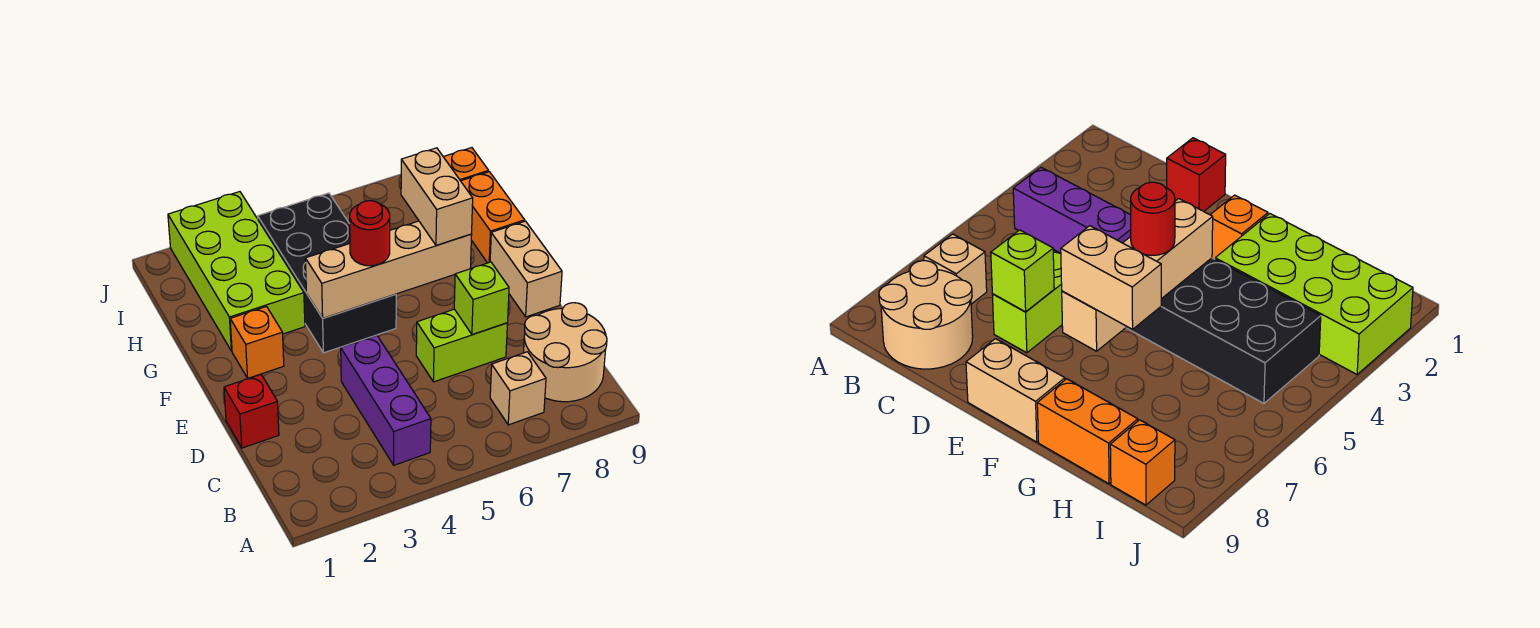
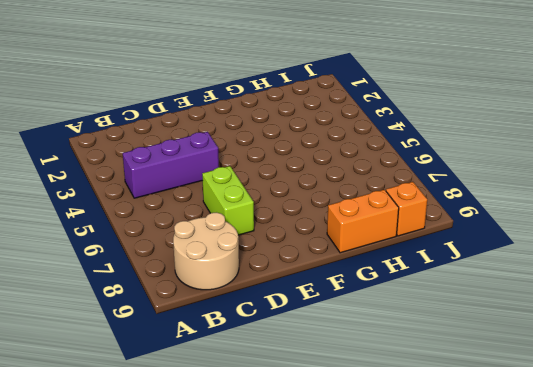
none -> tan 1x1 brick [490,352,546,425]
none -> red 1x1 brick [224,374,279,448]
none -> tan 1x2 brick [490,221,562,317]

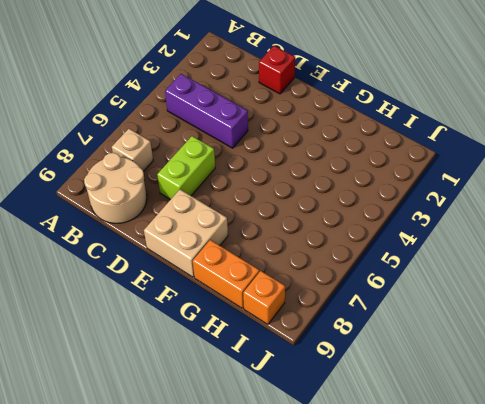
tan 2x2 brick [144,190,228,277] -> tan 1x2 brick [490,221,562,317]
none -> orange 1x1 brick [230,307,284,378]
none -> black 2x4 brick [258,193,396,353]
none -> lime 2x4 brick [168,192,305,351]

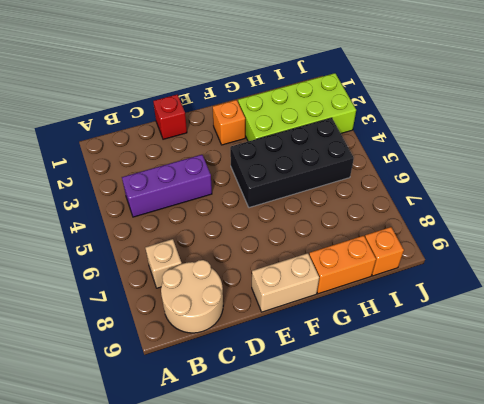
none -> lime 1x2 brick [416,309,507,382]
none -> lime 1x1 brick [454,262,509,335]
none -> tan 1x4 brick [305,221,472,318]

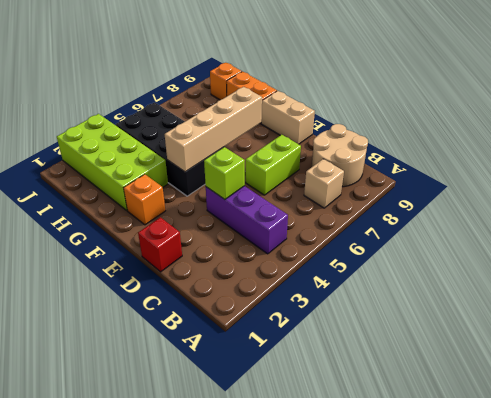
lime 1x1 brick [204,147,245,199] -> lime 1x1 brick moved to [454,262,509,335]
none -> red 1x1 round brick [350,201,390,266]
none -> tan 1x2 brick [401,148,473,245]

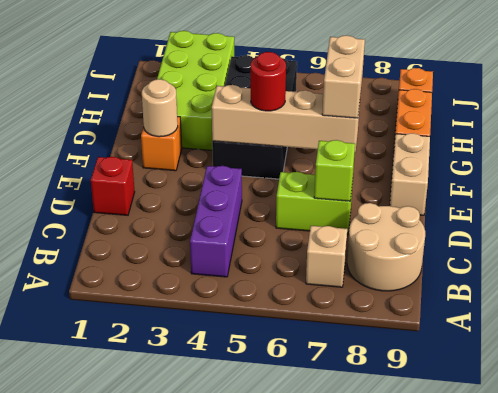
tan 1x1 round brick [142,79,178,137] -> none

